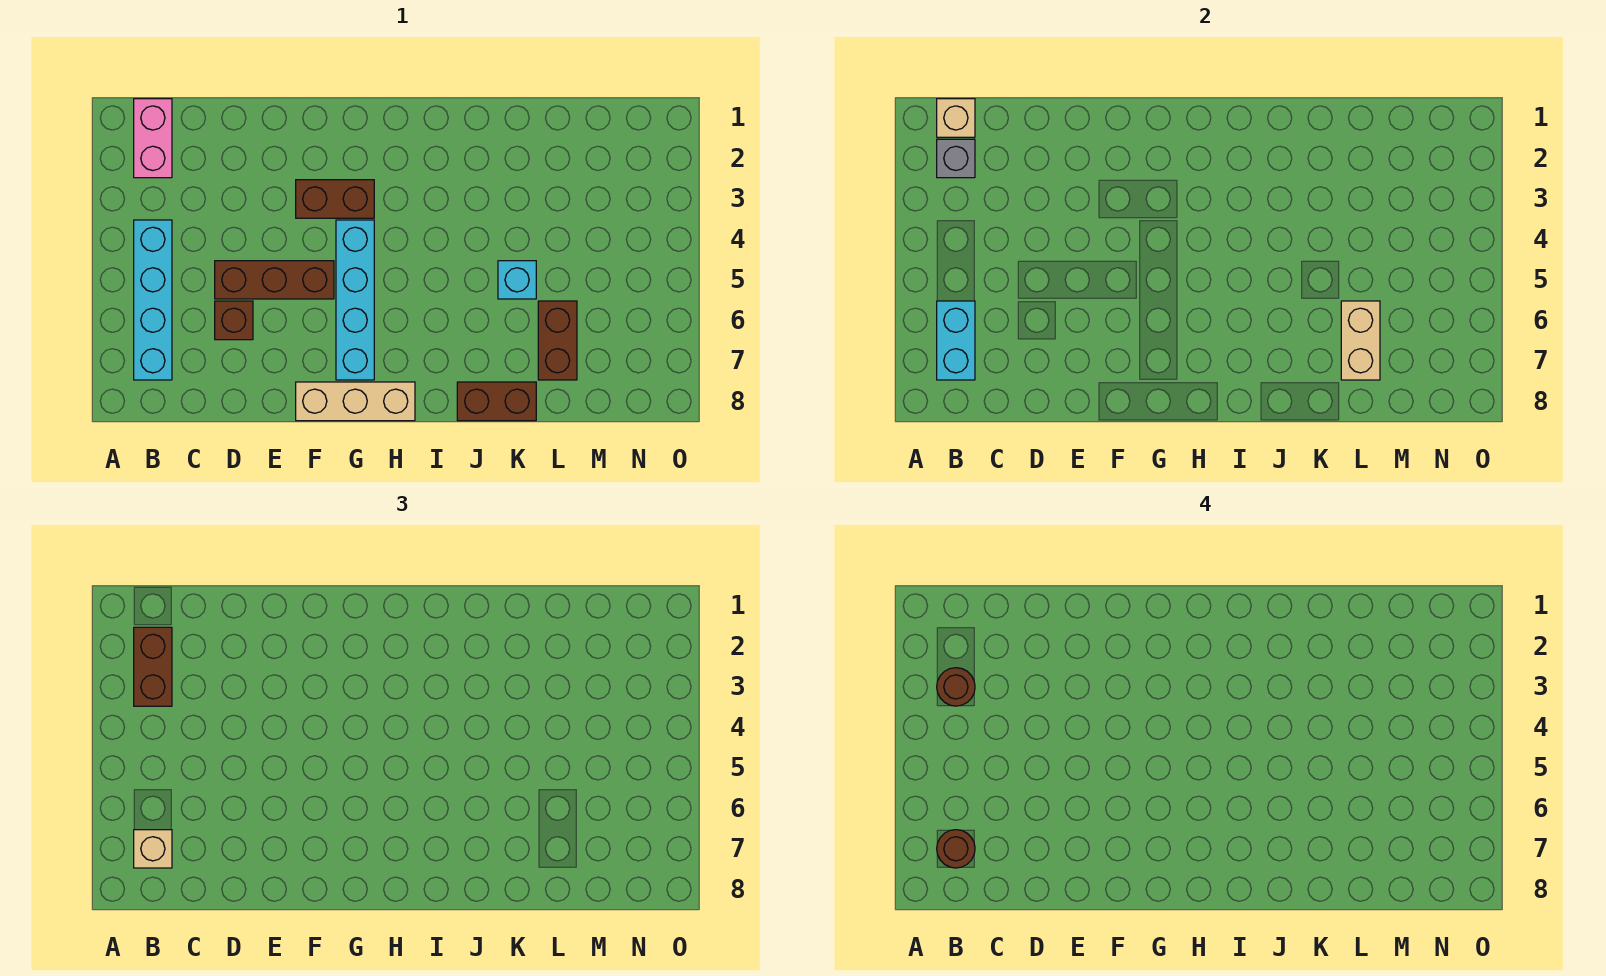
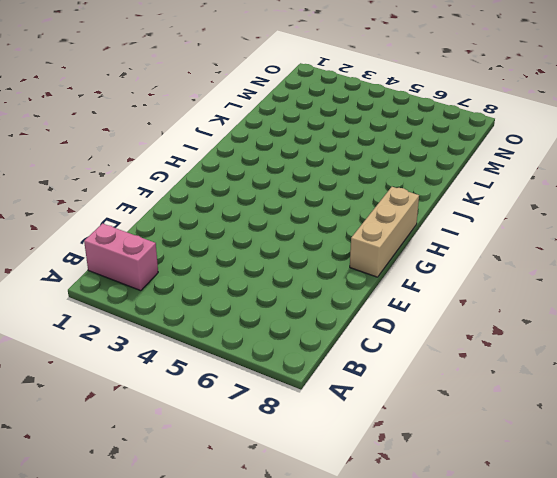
none -> cyan 1x4 brick [134,220,172,380]
none -> brown 1x3 brick [215,261,334,299]
none -> brown 1x1 brick [215,301,253,340]

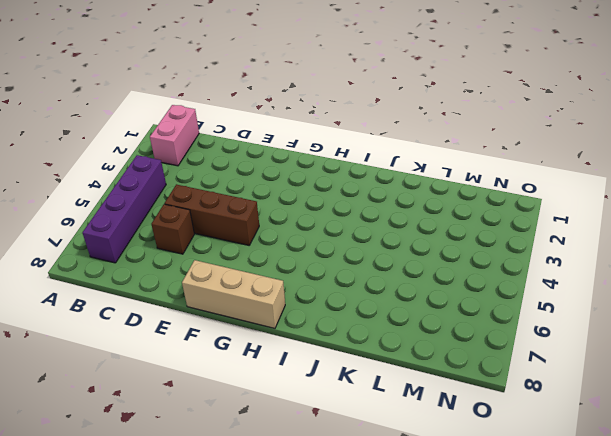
purple 1x4 brick [83,155,166,263] -> cyan 1x4 brick [134,220,172,380]
none -> brown 1x2 brick [296,180,374,218]
none -> cyan 1x4 brick [336,220,374,380]
none -> brown 1x2 brick [457,382,536,421]

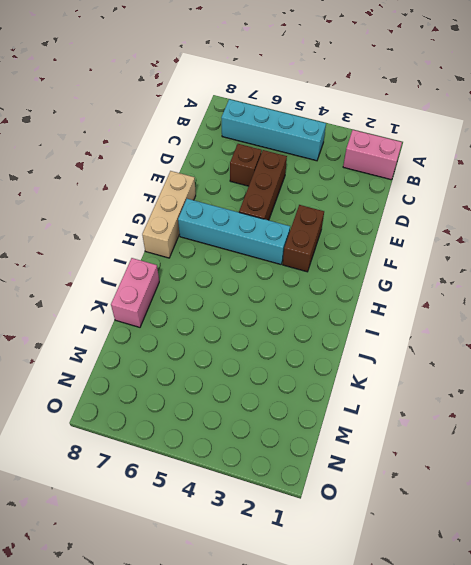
pink 1x2 brick [111,258,159,327] -> brown 1x2 brick [457,382,536,421]
none -> cyan 1x1 brick [498,261,536,299]
none -> brown 1x2 brick [538,301,577,380]
none -> tan 1x1 brick [937,99,975,137]

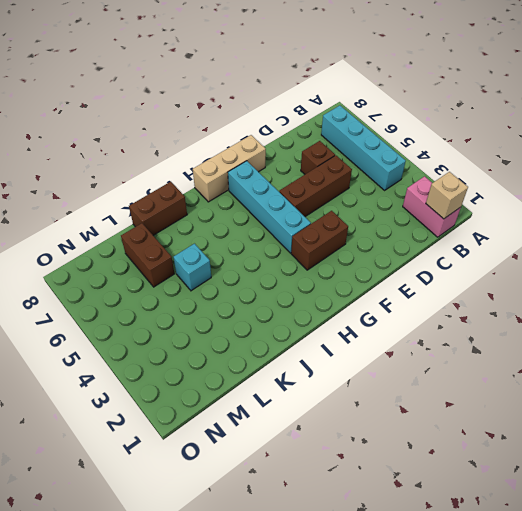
none -> grey 1x1 brick [937,139,975,178]
none -> cyan 1x2 brick [937,301,975,380]
none -> tan 1x2 brick [1341,301,1380,380]

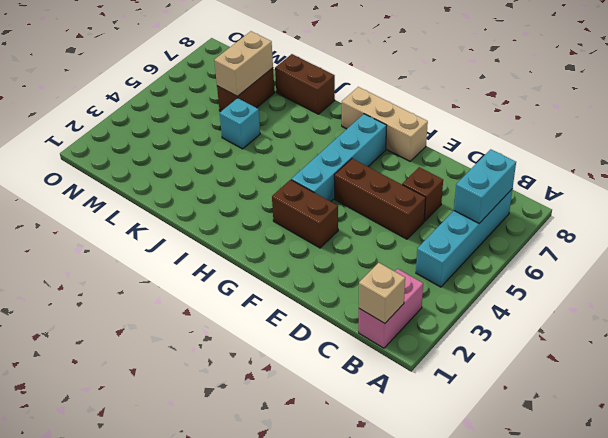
none -> grey 1x1 brick [937,139,975,178]
none -> brown 1x2 brick [134,627,172,706]
none -> tan 1x1 brick [134,830,172,868]

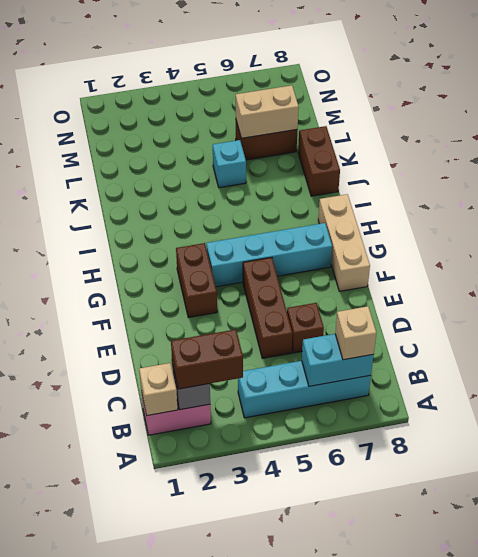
none -> brown 1x1 round brick [937,668,975,706]
none -> brown 1x1 round brick [937,830,975,868]

